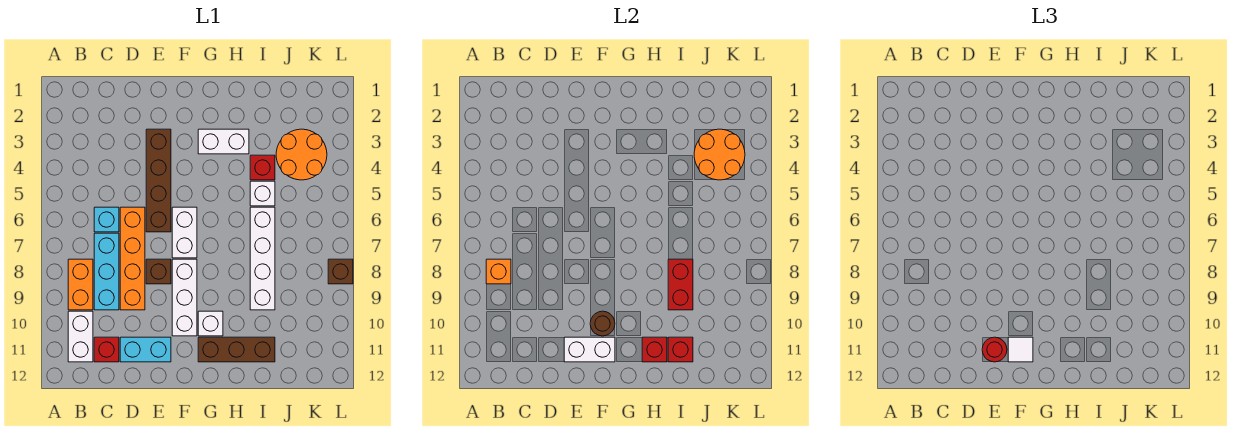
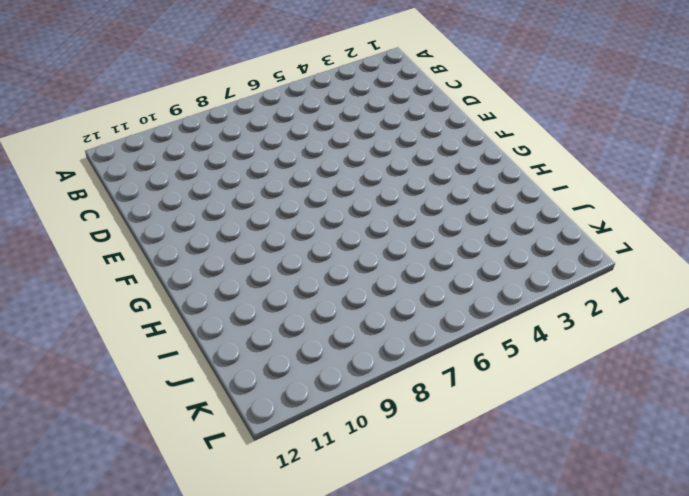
none -> orange 1x2 brick [68,259,93,310]
none -> white 1x2 brick [68,311,93,362]
none -> cyan 1x1 brick [94,207,119,232]

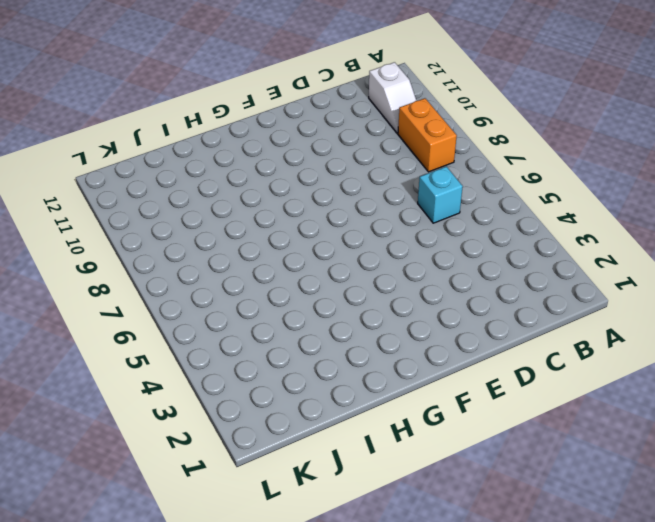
white 1x2 slope [369,62,416,134] -> white 1x2 brick [68,311,93,362]
none -> cyan 1x3 brick [94,233,119,310]
none -> red 1x1 brick [94,337,119,362]
none -> orange 1x4 brick [120,207,145,310]

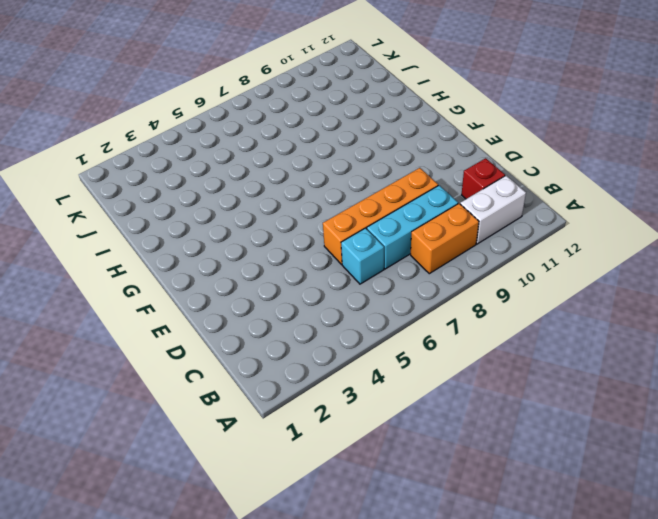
none -> cyan 1x2 brick [120,337,171,362]
none -> brown 1x4 brick [146,129,171,232]
none -> brown 1x1 brick [146,259,171,284]

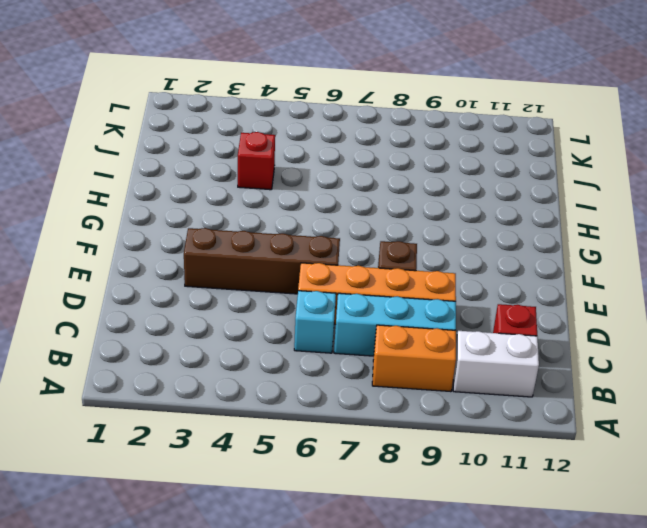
none -> cyan 1x2 brick [120,337,171,362]
none -> white 1x2 brick [172,207,197,258]
none -> white 1x3 brick [172,259,197,336]

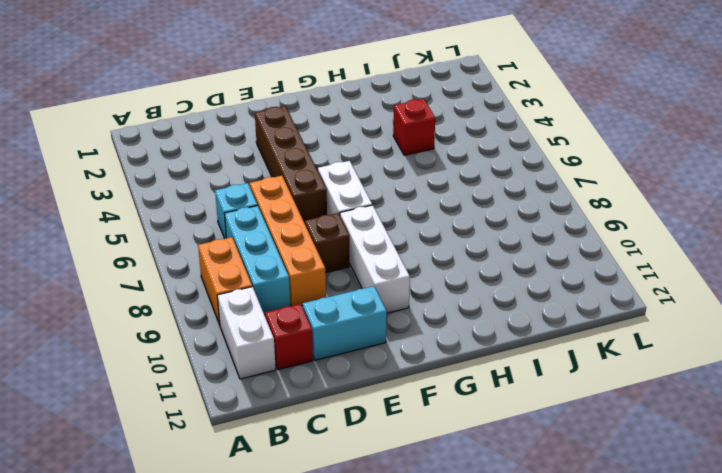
none -> white 1x2 brick [198,129,249,154]
none -> white 1x1 brick [198,311,223,336]
none -> brown 1x3 brick [198,337,275,362]

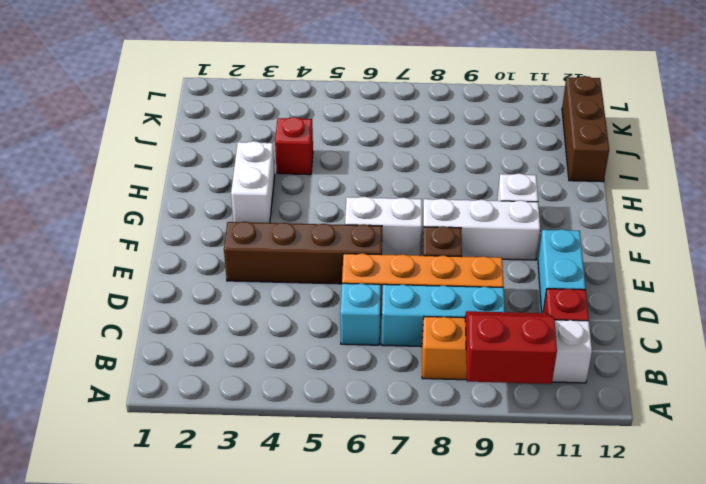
red 2x2 slope [465,311,557,384] -> none
brown 1x3 brick [562,76,609,182] -> brown 1x3 brick moved to [198,337,275,362]
none -> white 1x1 brick [250,181,275,206]
none -> white 1x4 brick [250,207,275,310]
none -> orange 2x2 round brick [276,129,327,180]

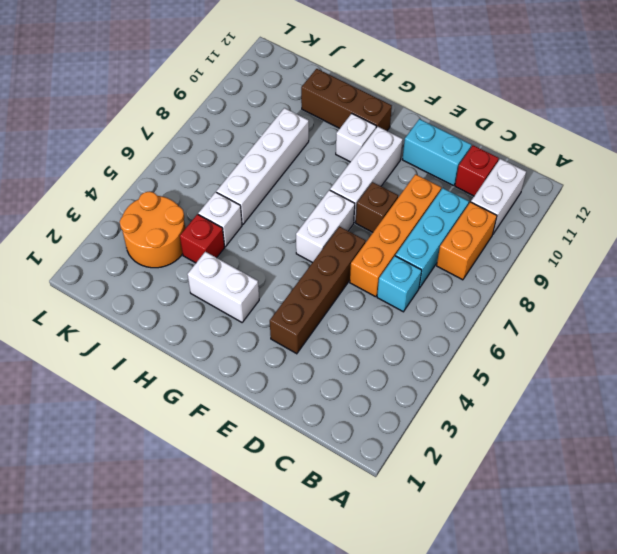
none -> brown 1x1 brick [328,259,353,284]
none -> orange 1x1 brick [486,259,511,284]
none -> white 1x2 brick [564,337,615,362]

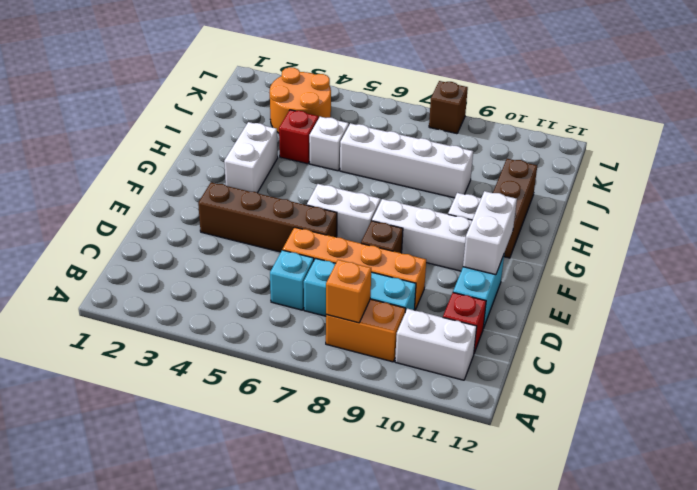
none -> brown 1x1 round brick [590,311,615,336]
none -> red 1x1 brick [642,337,667,362]
none -> red 1x2 brick [668,259,693,310]

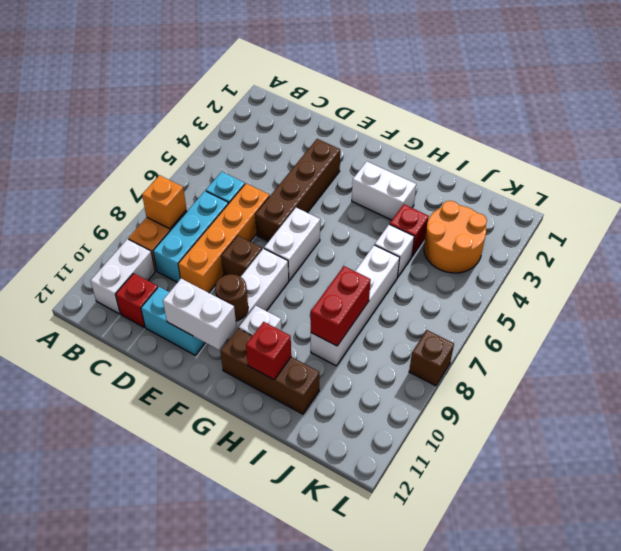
none -> red 1x1 brick [668,337,693,362]
none -> orange 2x2 round brick [694,129,745,180]
none -> red 1x1 round brick [982,337,1007,362]

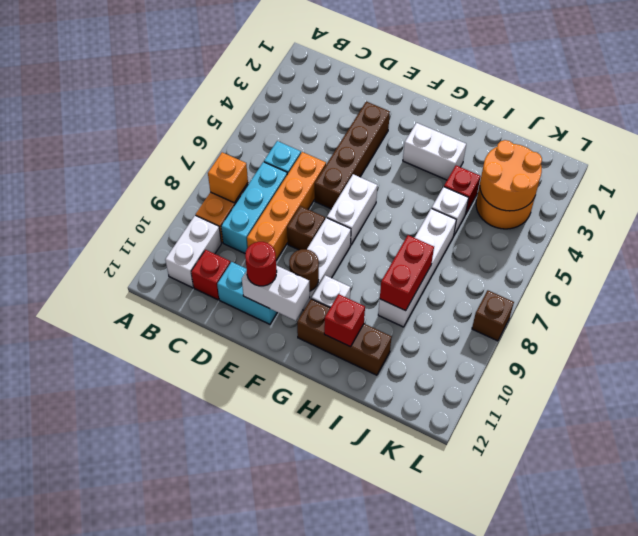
none -> red 1x1 brick [668,337,693,362]
none -> white 1x1 tile [1008,337,1033,362]

